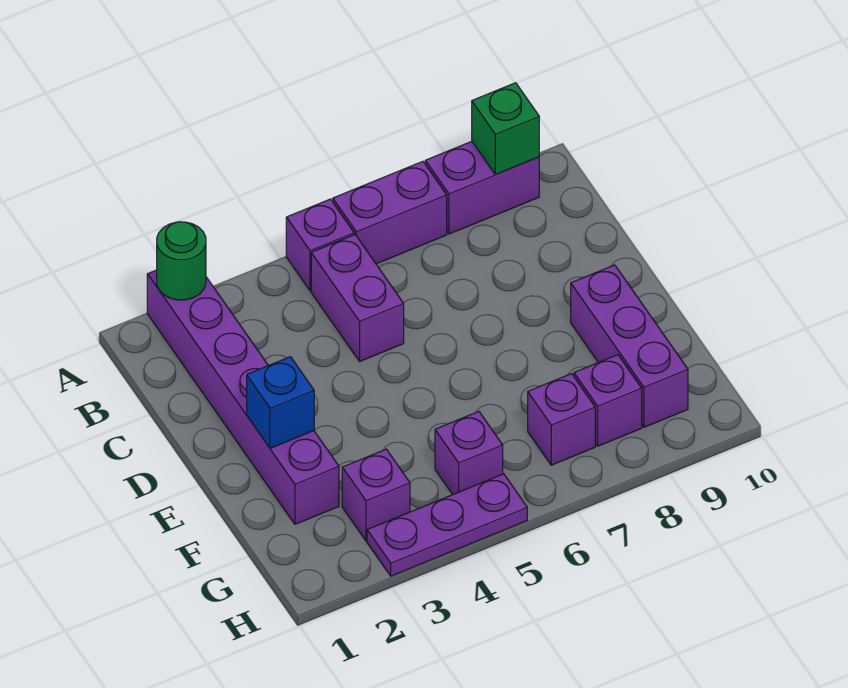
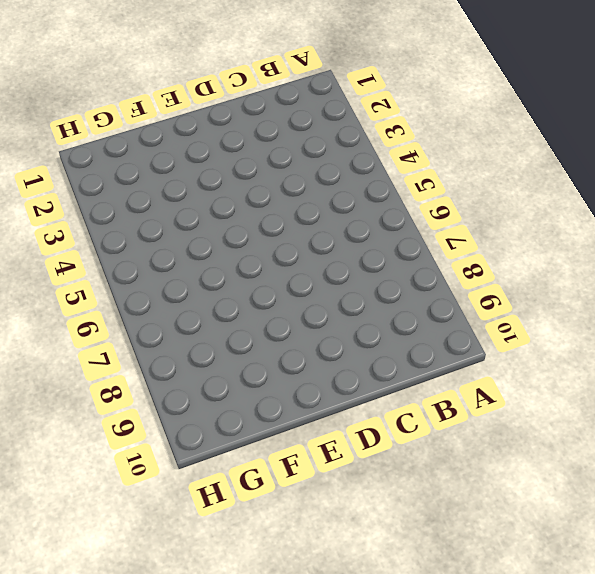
none -> purple 1x6 brick [147,270,339,524]
none -> purple 1x1 brick [286,199,354,291]
none -> purple 1x2 brick [333,161,447,264]

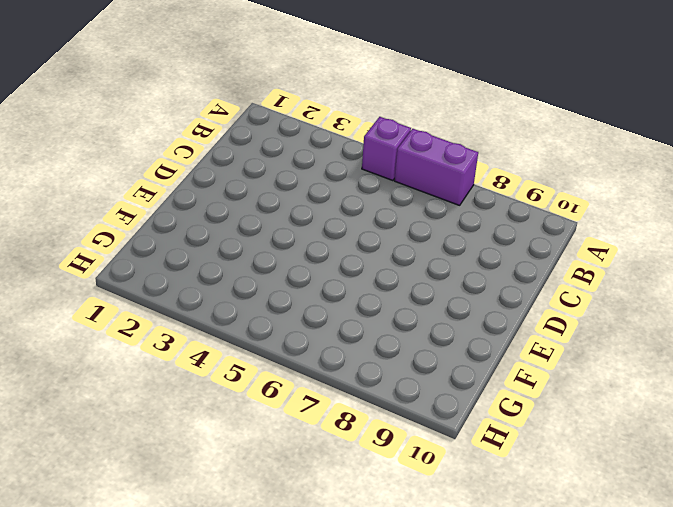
none -> purple 1x6 brick [147,270,339,524]
none -> purple 1x2 brick [425,141,539,234]
none -> purple 1x2 brick [311,235,404,361]

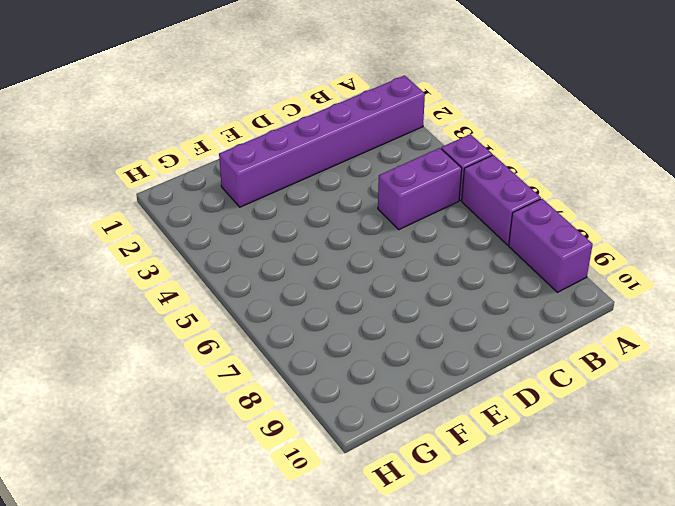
none -> purple 1x3 brick [571,265,688,427]
none -> purple 1x1 brick [342,449,410,541]
none -> purple 1x1 brick [435,412,503,495]

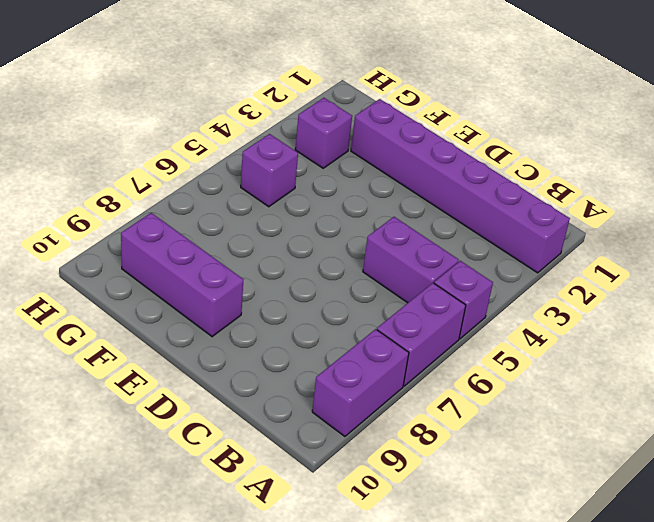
none -> purple 1x1 brick [528,374,595,465]
none -> purple 1x1 brick [574,355,642,446]
none -> purple 1x3 plate [367,474,527,576]

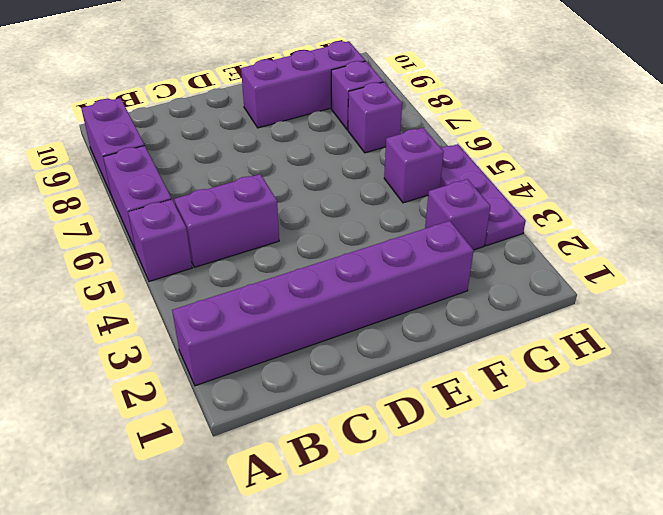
none -> green 1x1 round brick [157,222,206,300]
none -> green 1x1 brick [472,83,539,174]
none -> blue 1x1 brick [247,357,314,448]

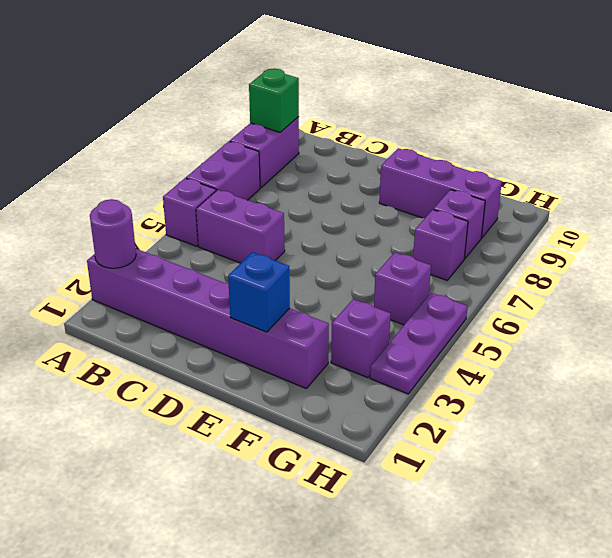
purple 1x1 round brick [90,199,136,268] -> green 1x1 round brick [157,222,206,300]

